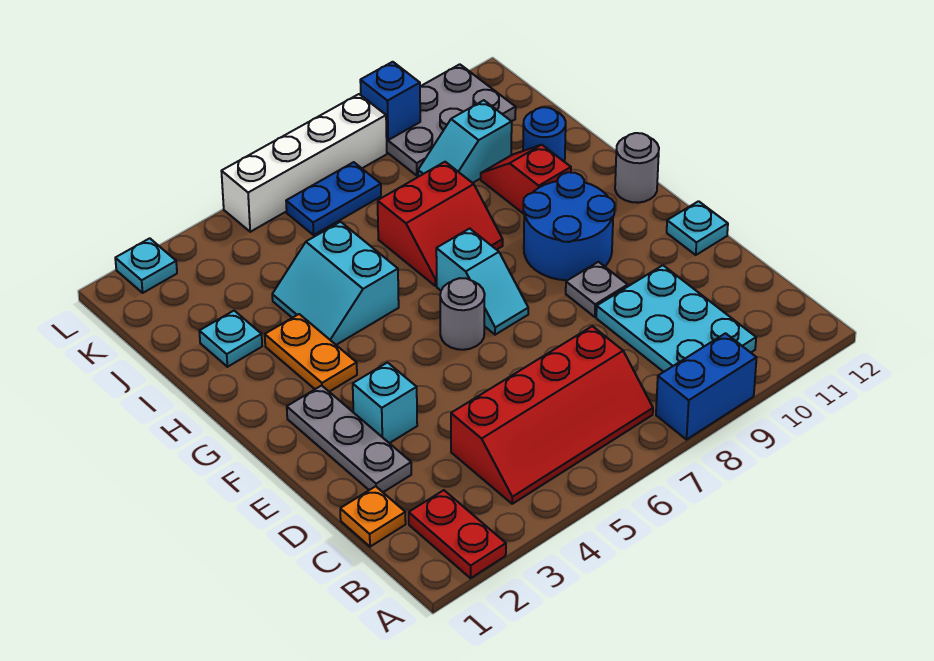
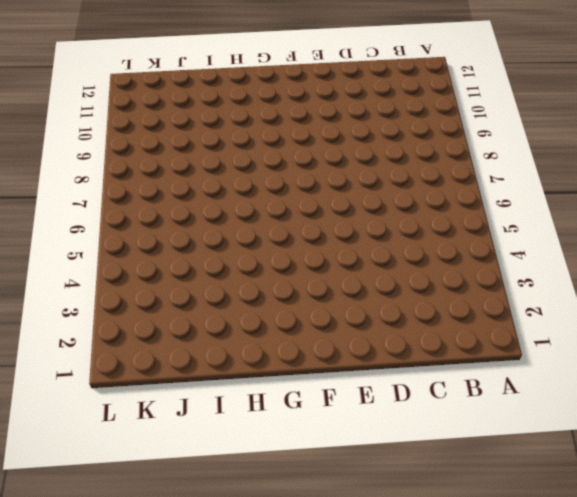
none -> red 1x2 plate [409,490,506,578]
none -> blue 1x2 brick [656,333,756,440]
none -> red 2x4 slope [451,326,653,504]

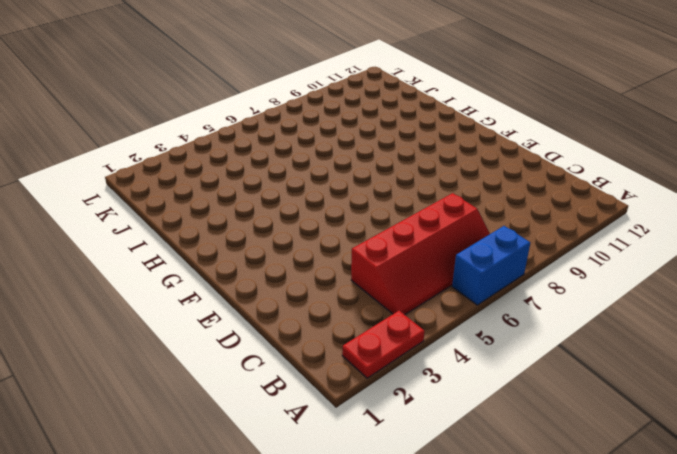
red 1x2 plate [342,311,425,378] -> red 1x2 plate turned to [409,490,506,578]
blue 1x2 brick [452,226,530,305] -> blue 1x2 brick moved to [656,333,756,440]
none -> cyan 2x3 plate [596,265,756,372]
none -> orange 1x1 plate [340,486,406,547]
none -> grey 1x3 plate [287,385,411,492]

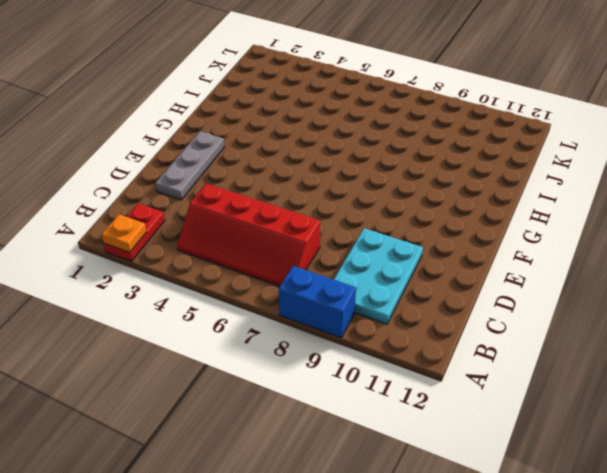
orange 1x1 plate [102,214,146,252] -> orange 1x1 plate moved to [340,486,406,547]
none -> cyan 1x1 brick [353,363,417,443]
none -> grey 1x1 plate [566,262,628,317]
none -> cyan 1x1 plate [667,201,728,255]

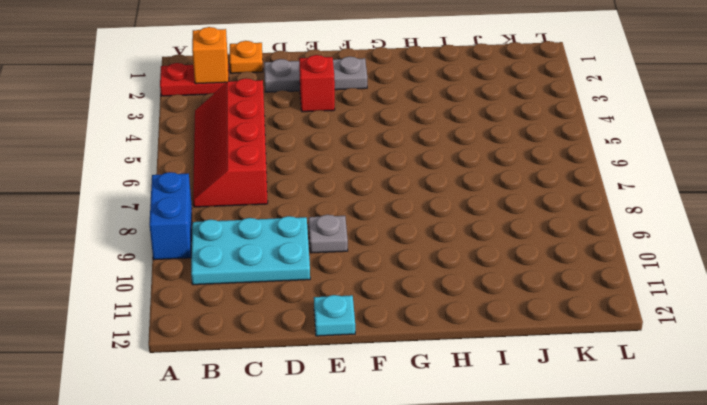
orange 1x1 brick [192,27,228,84] -> none
red 1x1 brick [299,55,335,112] -> cyan 1x1 brick [353,363,417,443]
none -> grey 1x1 round brick [440,278,485,350]
none -> cyan 1x2 slope [436,228,528,335]
none -> blue 2x2 round brick [523,172,615,280]

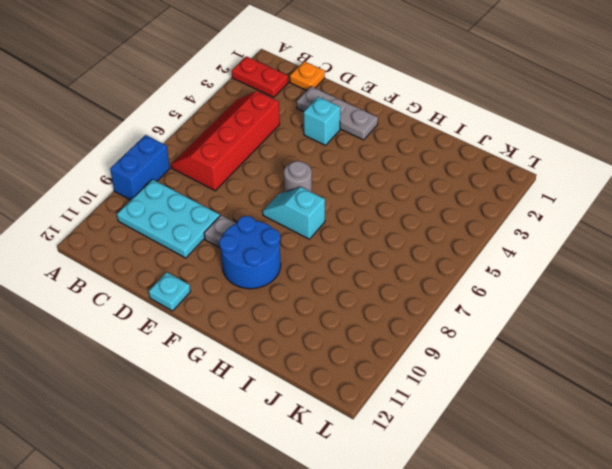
none -> orange 1x2 plate [265,314,357,392]
none -> grey 1x1 round brick [615,133,659,203]
none -> cyan 2x2 slope [272,222,399,345]

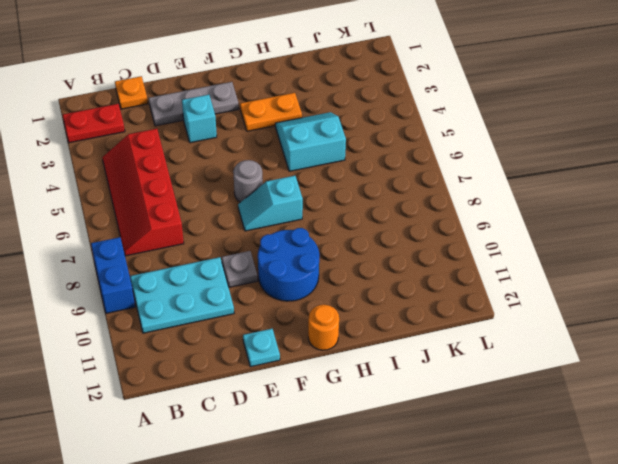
orange 1x1 round brick [308,305,339,350] -> grey 1x1 round brick [615,133,659,203]
none -> red 2x2 slope [378,162,503,286]
none -> red 1x2 slope [481,145,571,214]
none -> cyan 1x1 plate [199,311,262,367]

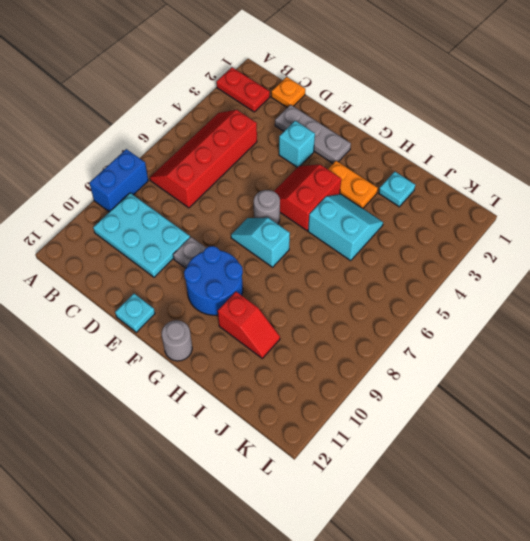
red 2x2 slope [274,165,341,231] -> red 2x2 slope moved to [378,162,503,286]
none -> blue 1x1 round brick [523,107,566,162]
none -> cyan 1x2 slope [418,100,512,183]
none -> blue 1x2 plate [286,162,381,235]

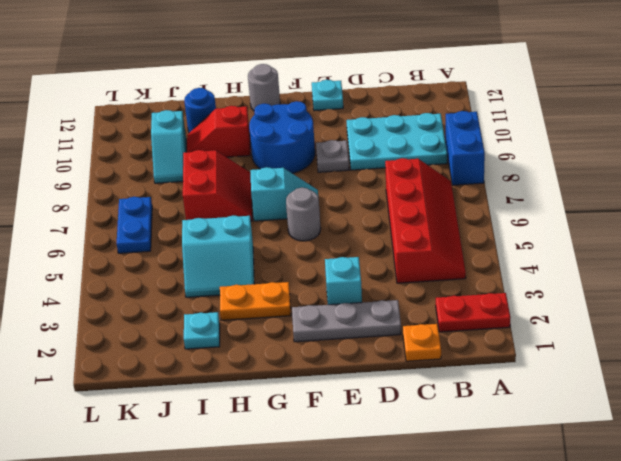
none -> grey 2x3 plate [387,64,516,176]
none -> cyan 1x1 plate [115,238,177,293]
none -> white 1x4 brick [221,94,387,232]

